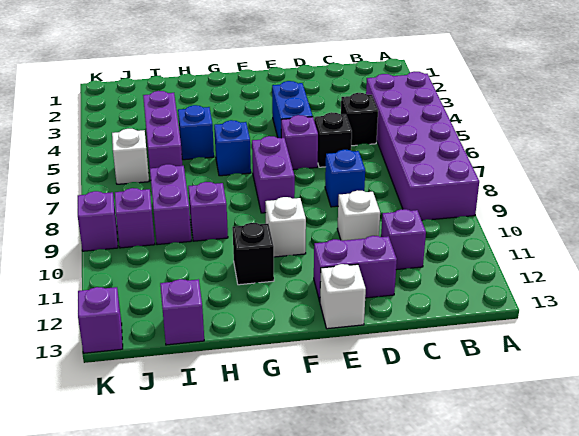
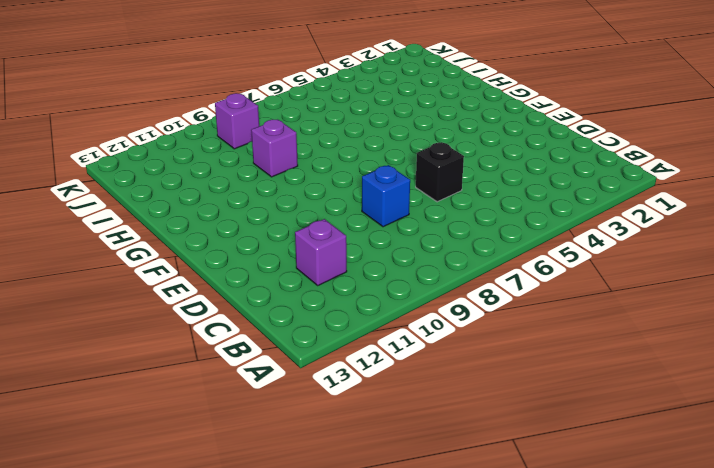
none -> purple 2x6 brick [366,72,479,220]
none -> black 1x1 brick [341,93,378,146]
none -> white 1x1 brick [337,190,380,241]

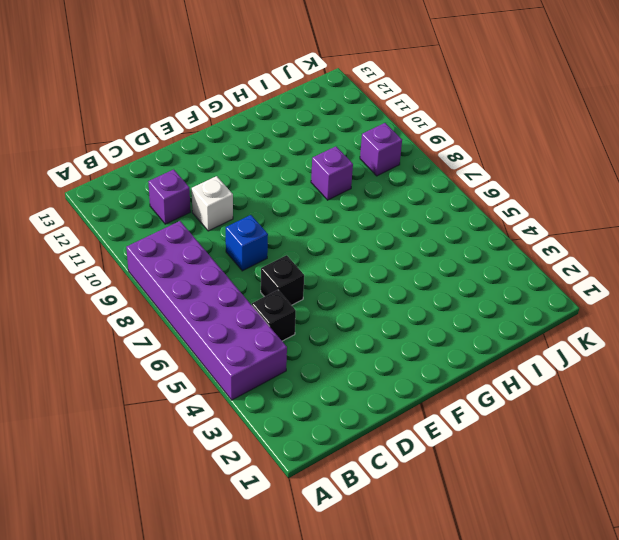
none -> purple 1x2 brick [314,236,397,301]
none -> blue 1x2 brick [272,81,313,138]
none -> purple 1x1 brick [281,115,318,170]

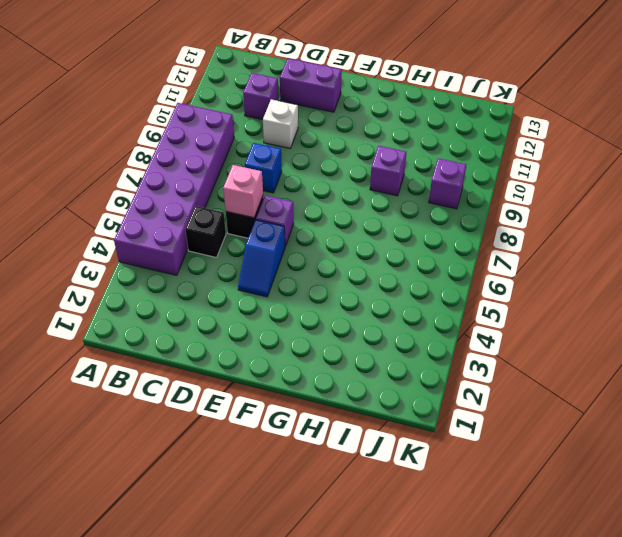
pink 1x1 brick [223,165,263,218] -> none
blue 1x2 slope [238,220,285,297] -> blue 1x2 brick [272,81,313,138]
none -> white 1x1 brick [320,264,366,329]
none -> purple 1x2 brick [252,136,295,213]
none -> white 1x1 brick [265,197,306,257]

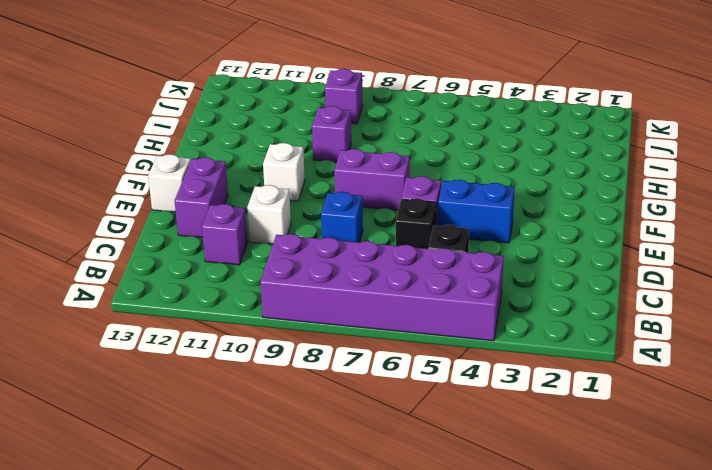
none -> blue 1x1 brick [214,120,251,176]
none -> black 1x1 brick [233,223,274,285]
none -> blue 1x1 brick [178,105,214,160]

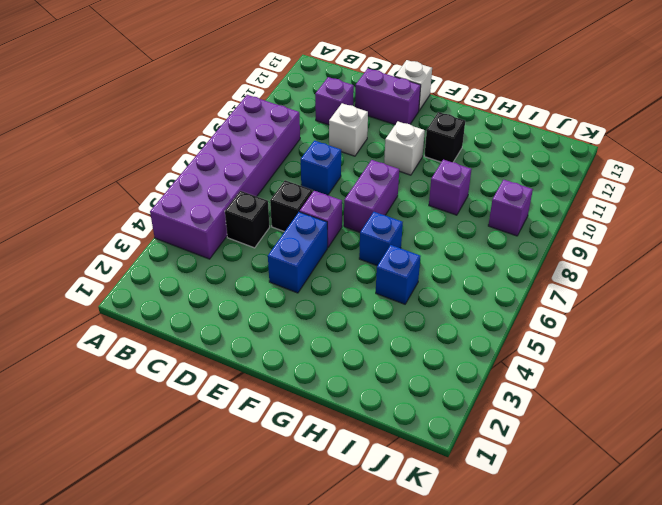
none -> purple 1x3 brick [143,91,182,168]
none -> purple 1x2 brick [150,164,191,245]
none -> purple 1x1 brick [160,279,204,345]

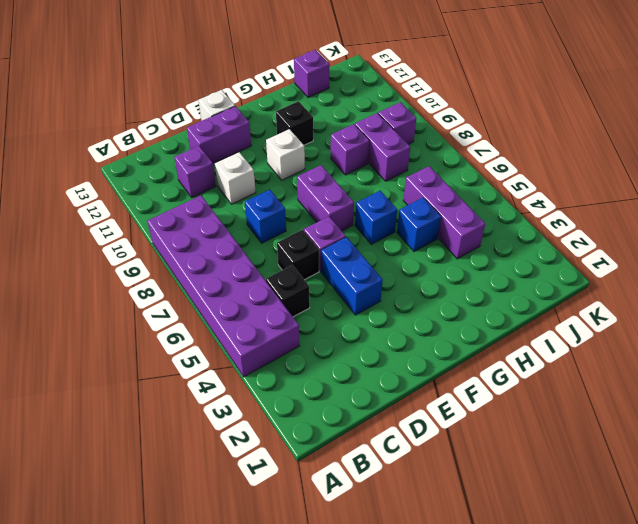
none -> white 1x1 brick [112,129,149,184]
none -> purple 1x1 brick [78,191,118,251]
none -> purple 1x1 brick [78,287,123,353]

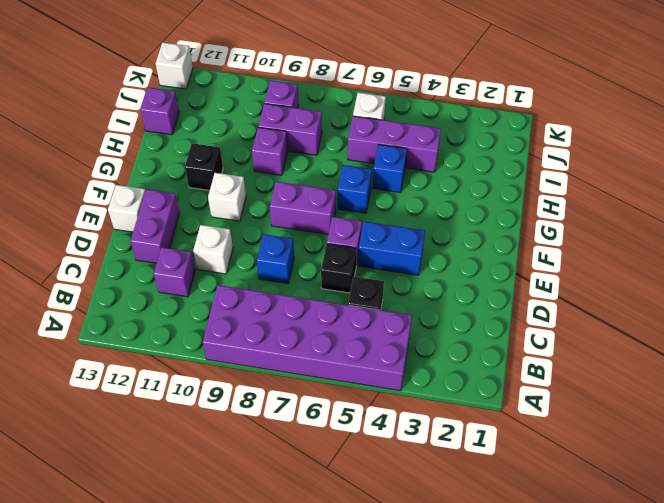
white 1x1 brick [156,42,193,89] -> purple 1x1 brick [78,287,123,353]
none -> purple 1x1 brick [78,191,118,251]

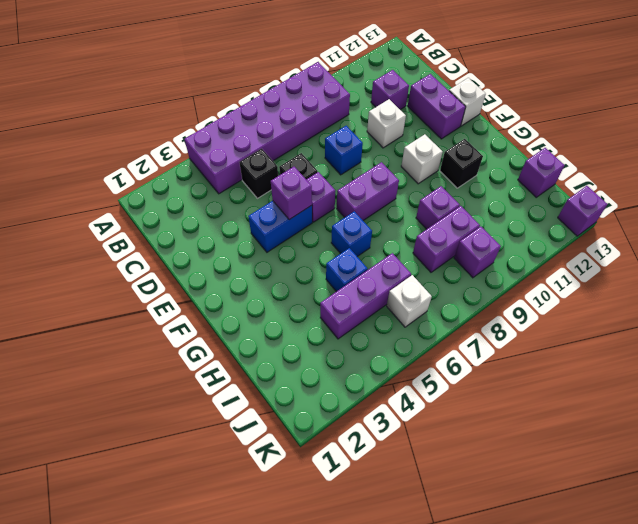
purple 1x1 brick [271,167,312,220] -> purple 1x1 brick moved to [78,191,118,251]

